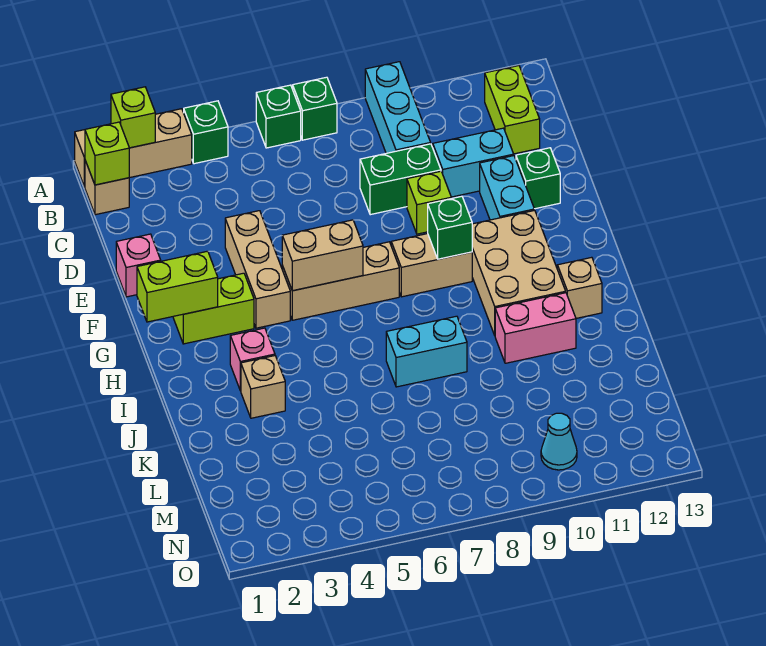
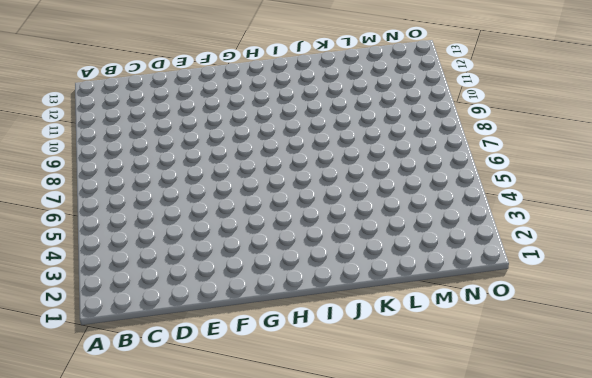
none -> tan 1x3 brick [75,109,192,187]
none -> green 1x1 brick [184,101,228,164]
none -> green 1x1 brick [256,85,301,148]

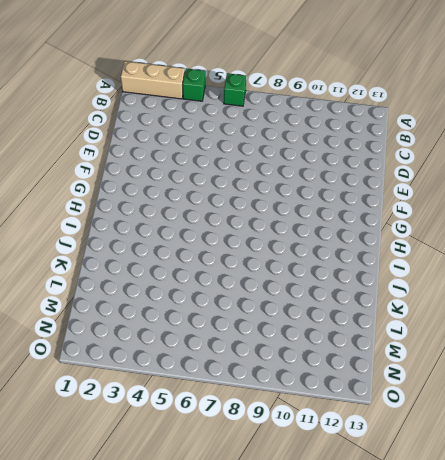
none -> green 1x1 brick [293,77,337,140]
none -> cyan 1x3 brick [365,62,431,153]
none -> tan 1x1 brick [85,161,129,215]

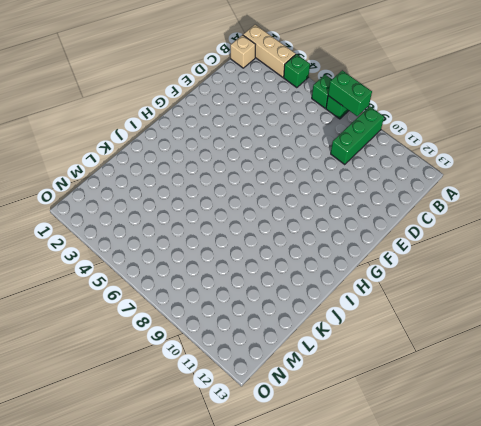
green 1x2 brick [328,70,372,116] -> green 1x2 brick moved to [360,144,441,215]
green 1x3 brick [331,106,384,165] -> cyan 1x3 brick [365,62,431,153]
none -> lime 1x2 brick [485,66,540,154]
none -> cyan 1x2 brick [433,128,514,197]
none -> pink 1x1 brick [116,234,161,297]

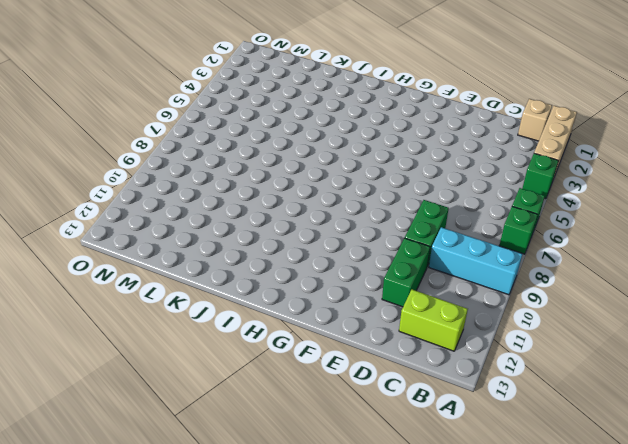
green 1x2 brick [382,238,430,307] -> cyan 1x2 brick [433,128,514,197]
none -> pink 1x1 brick [116,234,161,297]
none -> tan 1x3 brick [225,211,290,328]
none -> lime 1x1 brick [407,171,451,234]

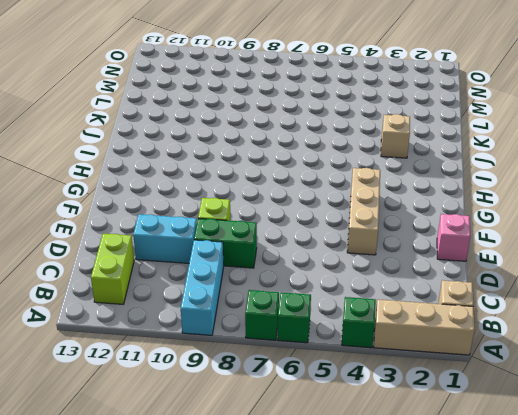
none -> cyan 1x2 brick [480,156,534,220]
none -> green 1x1 brick [516,148,560,209]
none -> lime 1x2 brick [173,273,254,344]

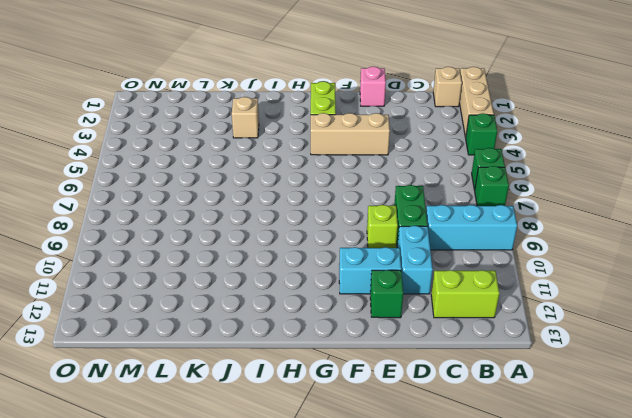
none -> tan 1x3 brick [282,242,399,320]
none -> tan 1x2 brick [391,234,472,297]
none -> tan 2x3 brick [472,210,566,335]

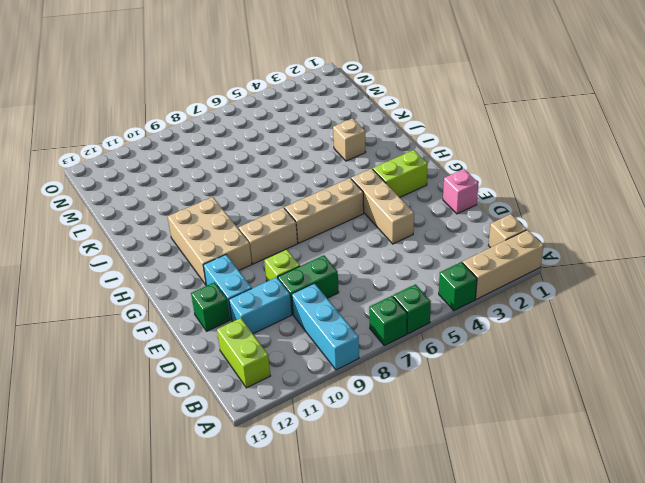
none -> pink 1x1 brick [230,328,275,391]
none -> tan 1x1 brick [557,257,602,318]
none -> cyan 1x2 brick [386,316,467,387]

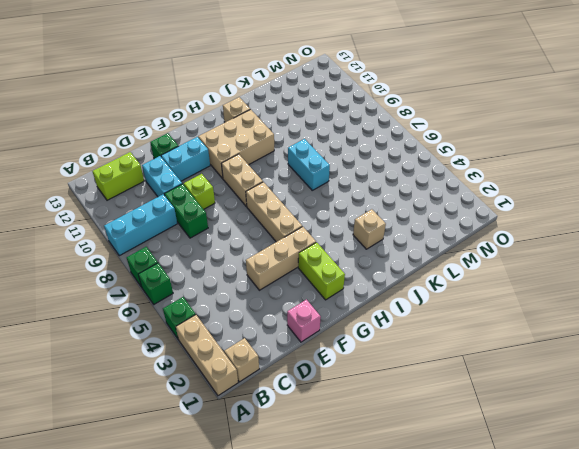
none -> pink 1x1 brick [230,328,275,391]
none -> pink 1x2 brick [495,293,576,363]
none -> cyan 1x1 cone [541,413,577,470]

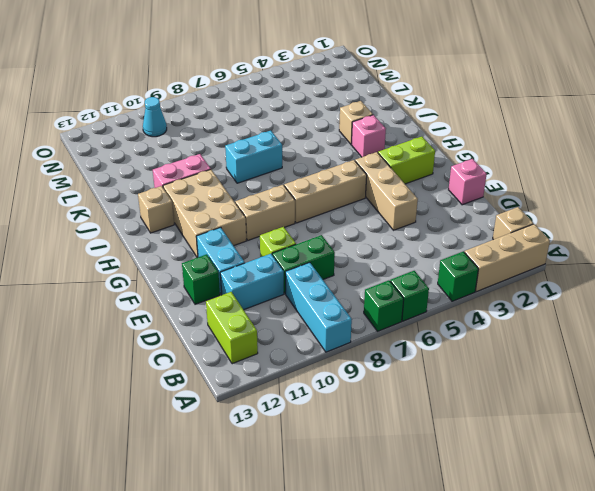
none -> lime 1x1 brick [111,87,155,148]
none -> lime 1x1 brick [85,122,129,185]
none -> lime 1x2 brick [137,251,218,322]

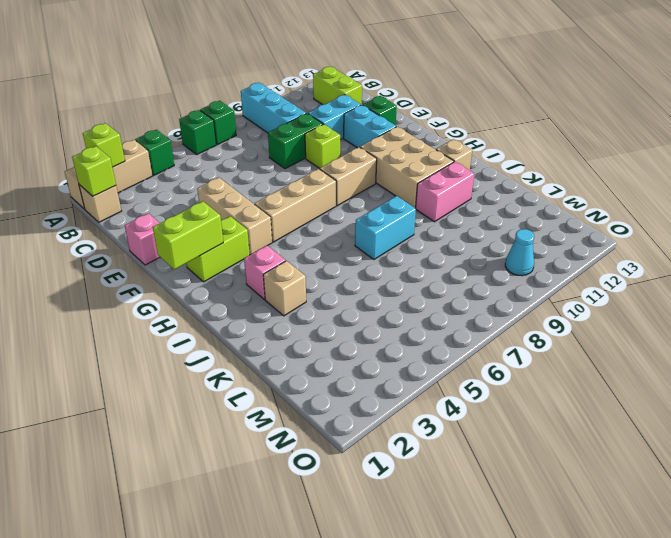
none -> tan 1x2 brick [282,220,363,291]
none -> green 1x1 brick [428,196,472,259]

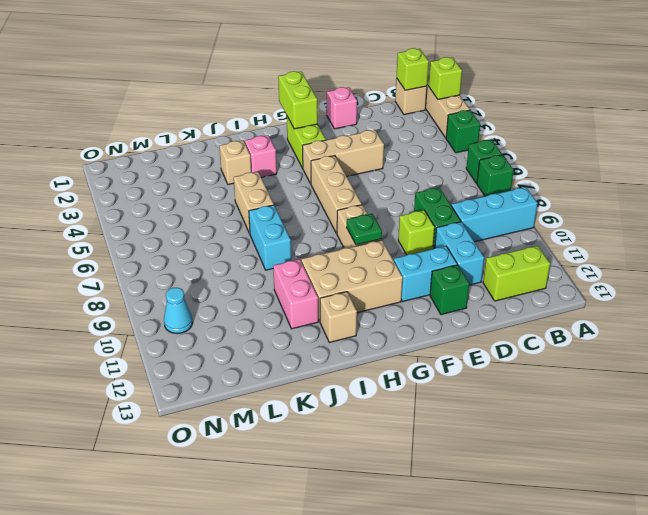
green 1x1 plate [347,214,382,245] -> green 1x1 brick [428,196,472,259]
tan 1x2 brick [234,172,274,234] -> tan 1x2 brick moved to [282,220,363,291]

